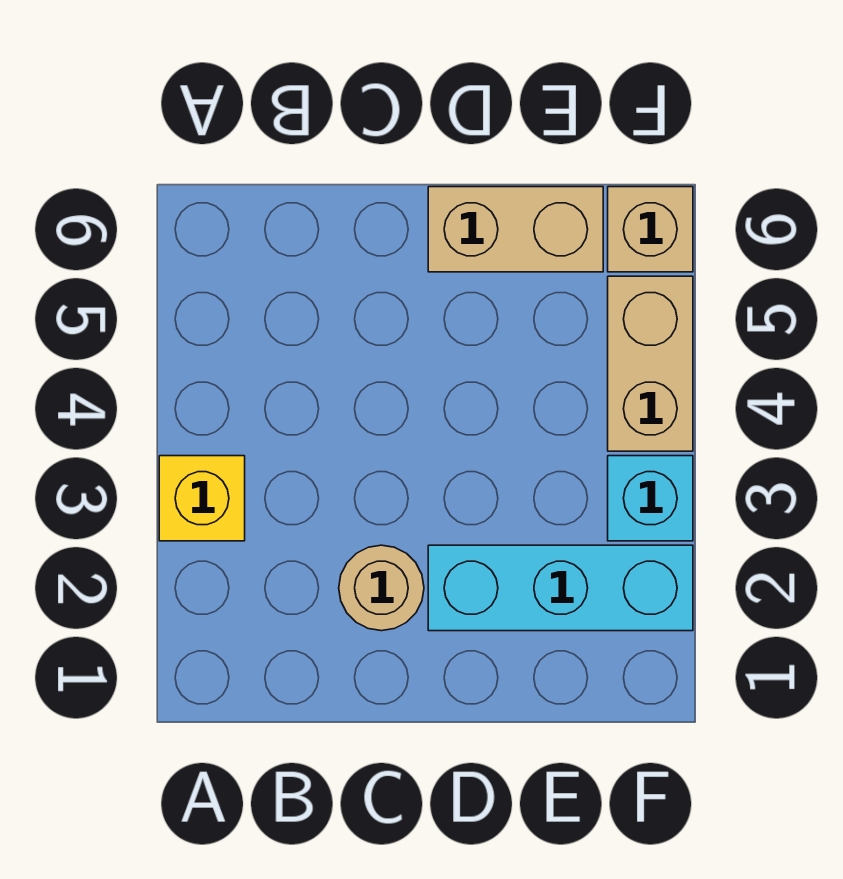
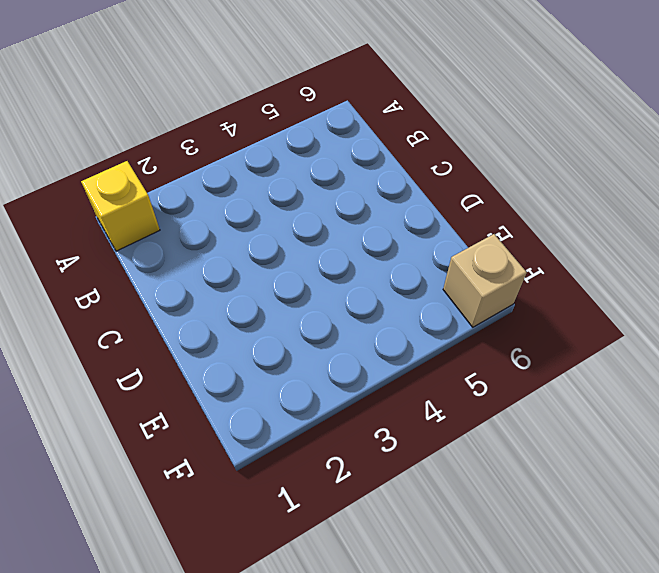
yellow 1x1 brick [81,161,160,251] -> yellow 1x1 brick moved to [159,456,245,541]
none -> tan 1x1 round brick [339,545,424,631]
none -> cyan 1x3 brick [428,545,693,631]

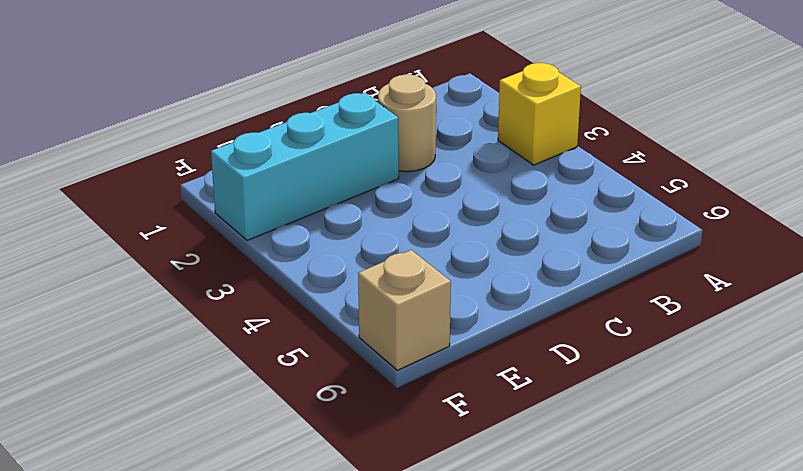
none -> tan 1x2 brick [428,187,603,272]
none -> cyan 1x1 brick [608,456,693,541]

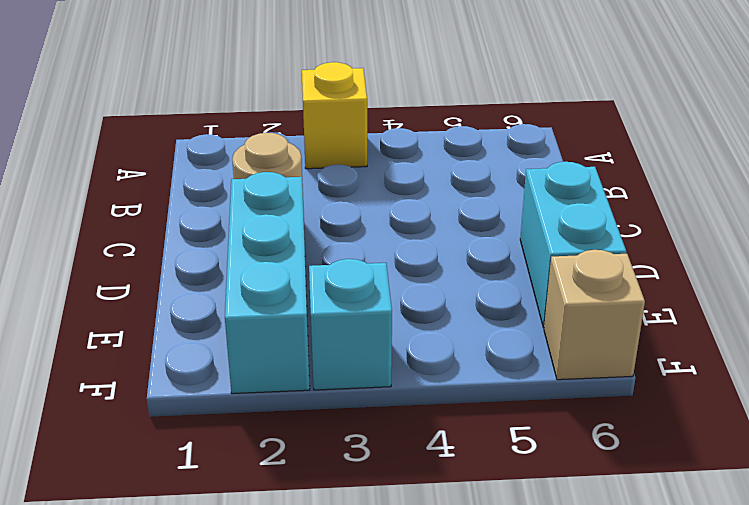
cyan 1x2 brick [520,162,626,328] -> tan 1x2 brick [428,187,603,272]
none -> tan 1x2 brick [608,276,693,451]

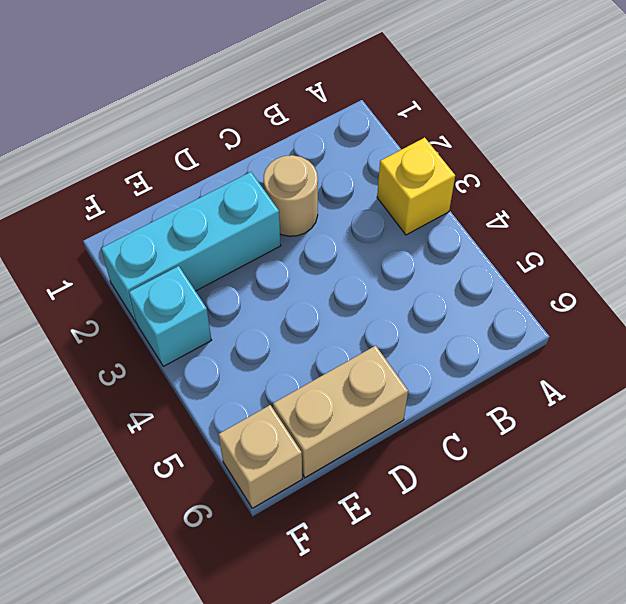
none -> tan 1x2 brick [608,276,693,451]

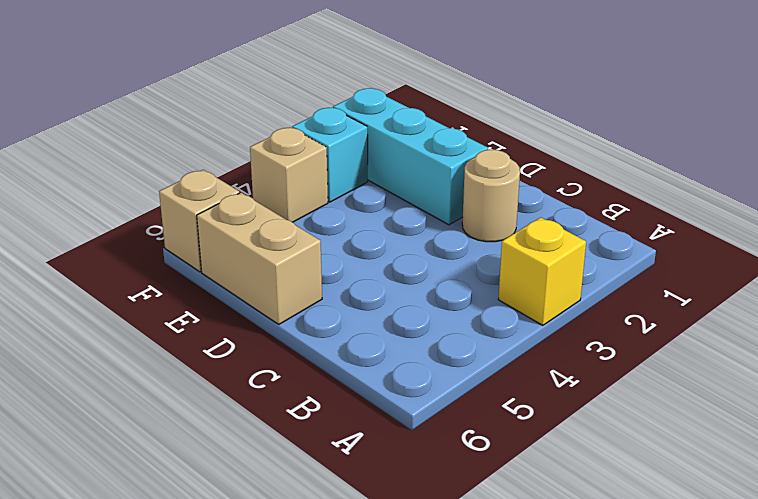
tan 1x1 brick [250,127,328,222] -> tan 1x2 brick [608,276,693,451]

